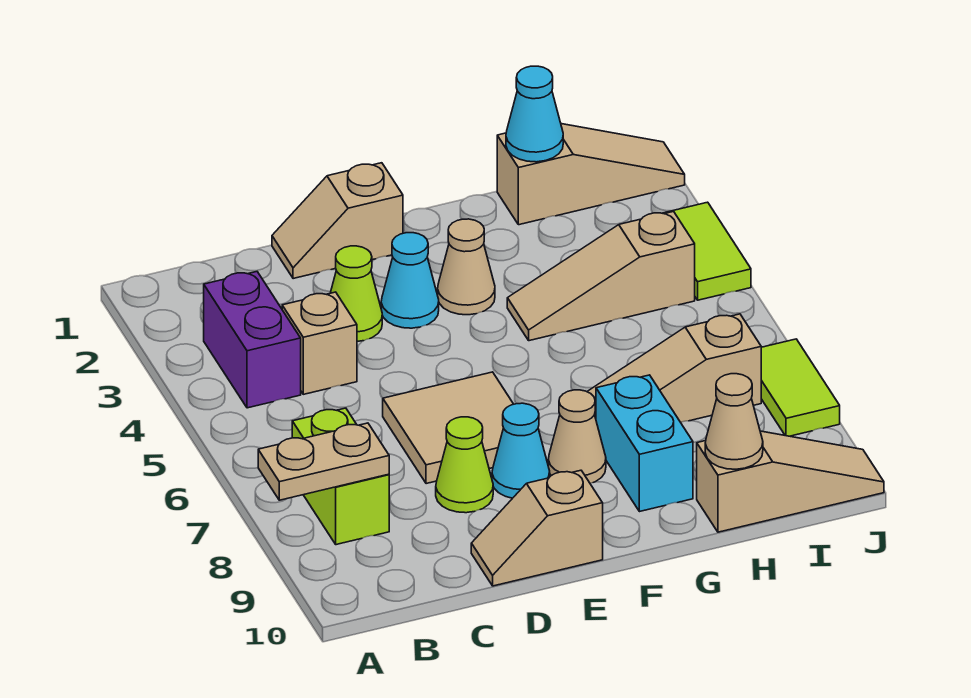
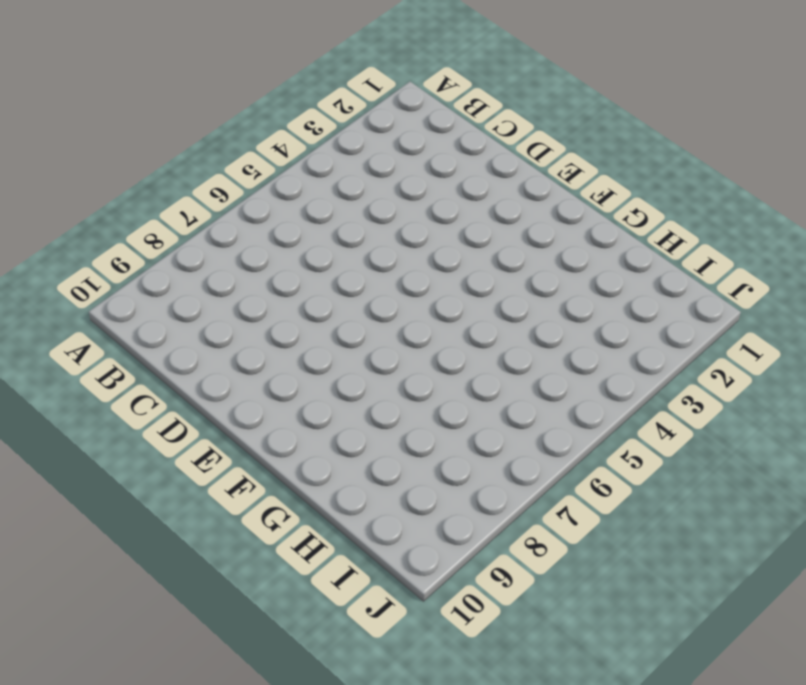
none -> purple 1x2 brick [204,272,301,408]
none -> lime 1x2 brick [292,408,389,545]
none -> tan 1x1 brick [282,292,357,394]

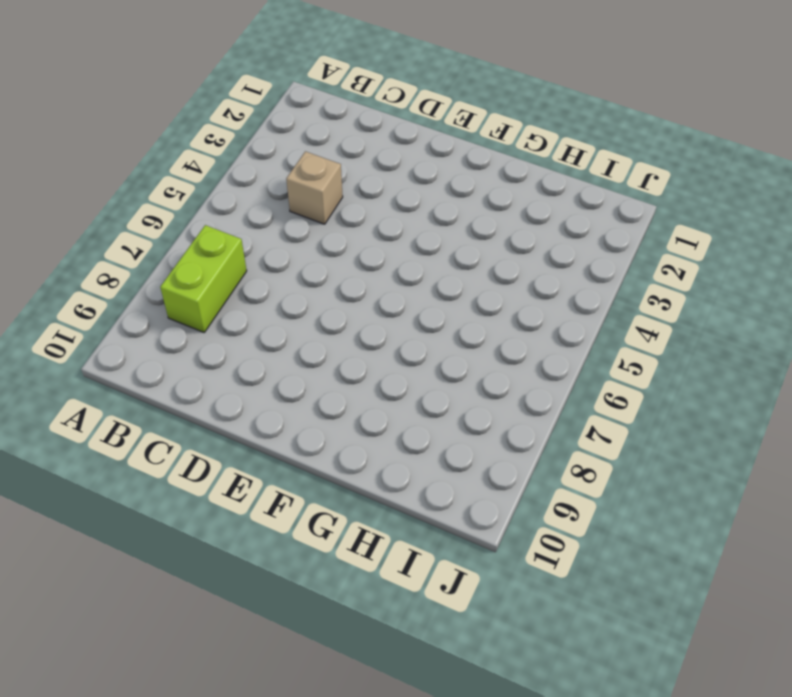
none -> purple 1x2 brick [204,272,301,408]
none -> tan 1x2 slope [272,163,403,279]
none -> lime 1x1 cone [331,246,382,341]

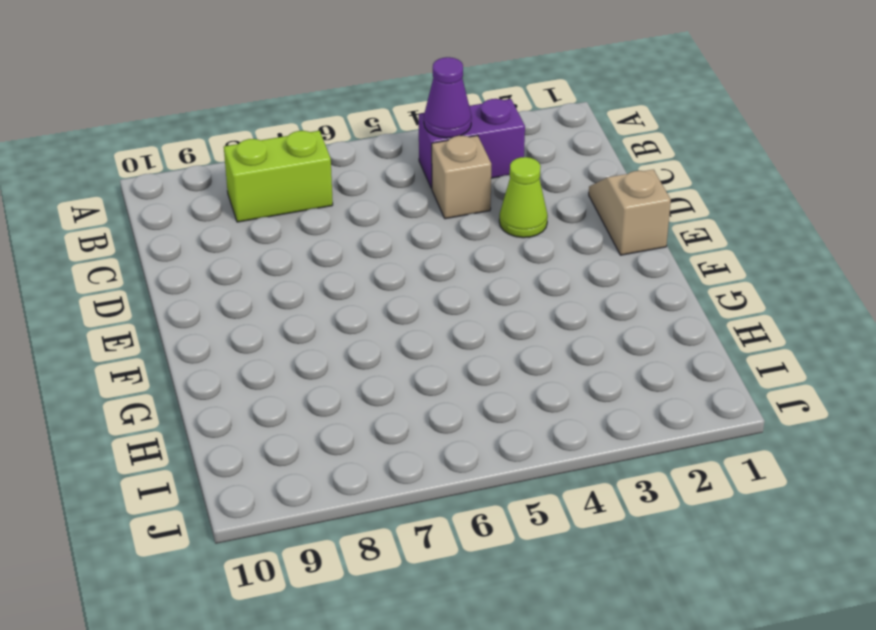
purple 1x1 cone [424,57,472,138] -> none
none -> tan 2x2 tile [383,372,513,484]
none -> lime 1x1 cone [436,417,493,513]
none -> tan 1x2 slope [471,470,603,586]

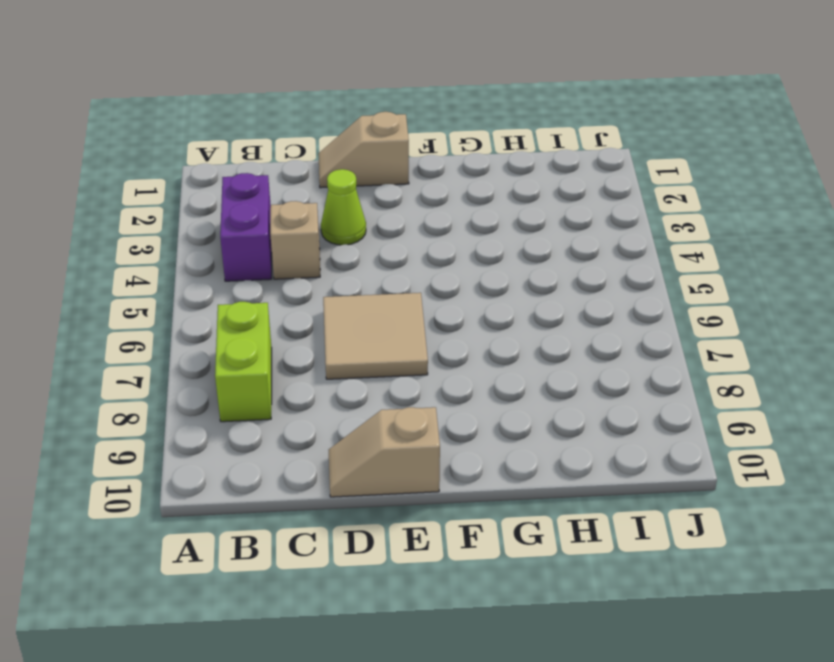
none -> lime 1x1 cone [436,417,493,513]
none -> cyan 1x1 cone [381,233,439,328]
none -> cyan 1x1 cone [492,403,550,498]

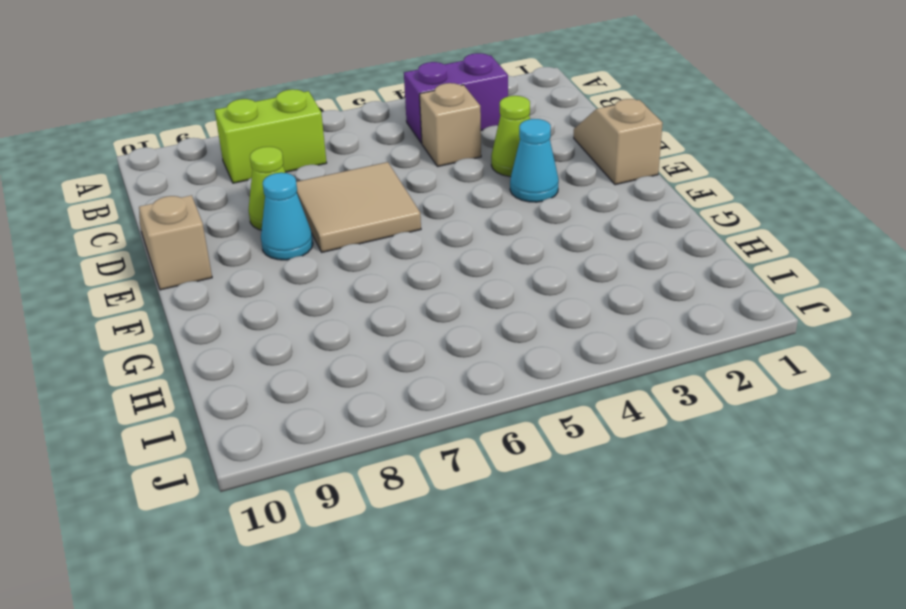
none -> tan 1x1 cone [438,219,495,315]
none -> tan 1x1 cone [548,390,606,483]
none -> tan 1x3 slope [507,212,695,341]

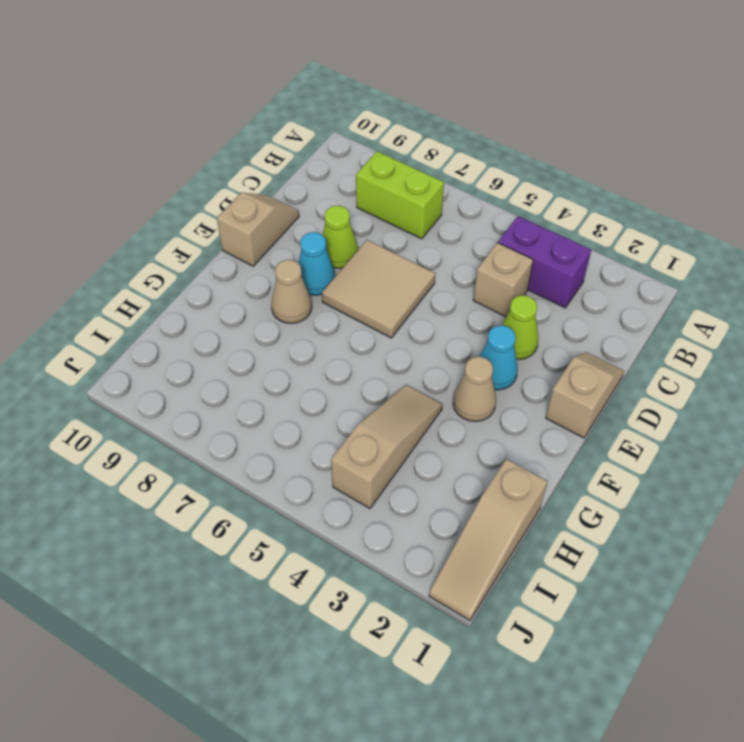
none -> tan 1x3 slope [587,314,761,422]
none -> cyan 1x2 brick [596,375,693,512]
none -> tan 1x3 slope [697,431,884,532]

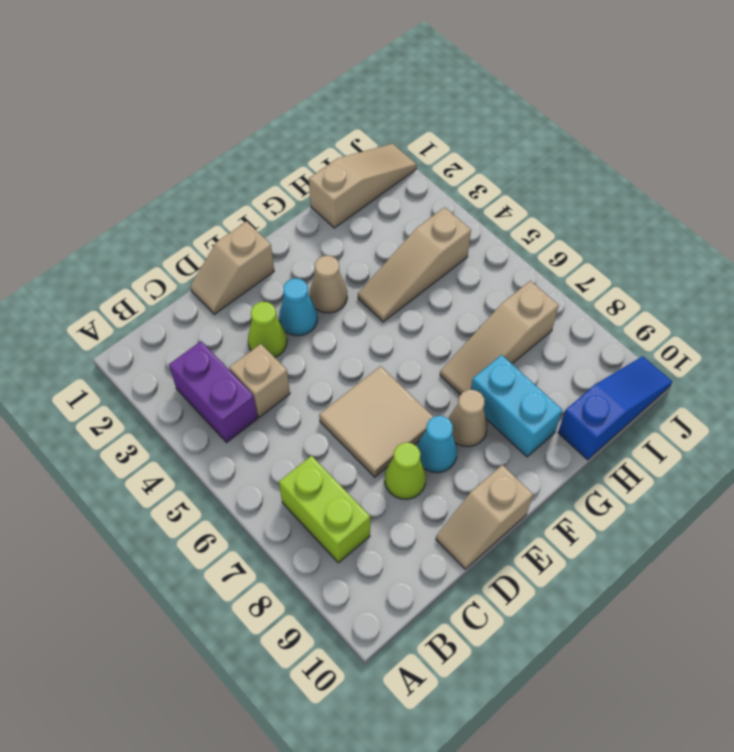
blue 1x3 slope [558,356,672,460] -> tan 1x3 slope [697,431,884,532]
none -> lime 1x2 tile [663,202,751,300]
none -> lime 1x2 tile [761,339,840,436]
none -> tan 1x2 plate [258,423,389,500]

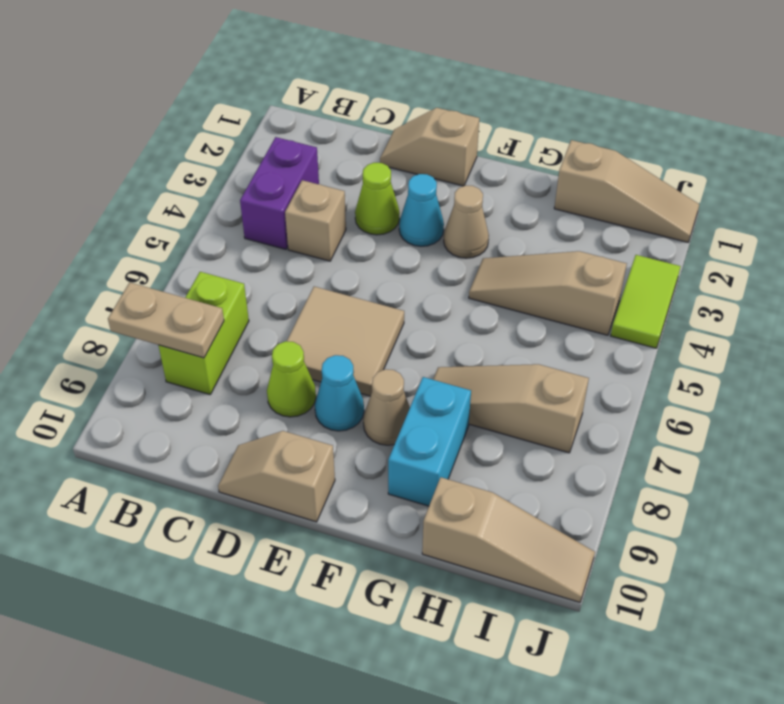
none -> lime 1x2 tile [761,339,840,436]
none -> cyan 1x1 cone [506,66,563,162]
none -> tan 1x1 cone [705,374,763,469]

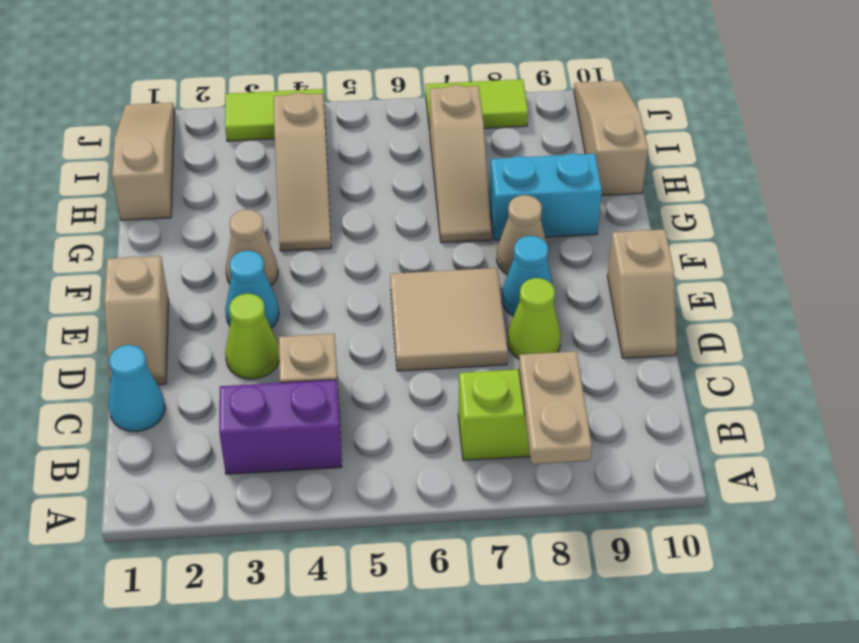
cyan 1x1 cone [108,345,165,432] -> cyan 1x1 cone moved to [506,66,563,162]
none -> tan 1x1 cone [705,374,763,469]

